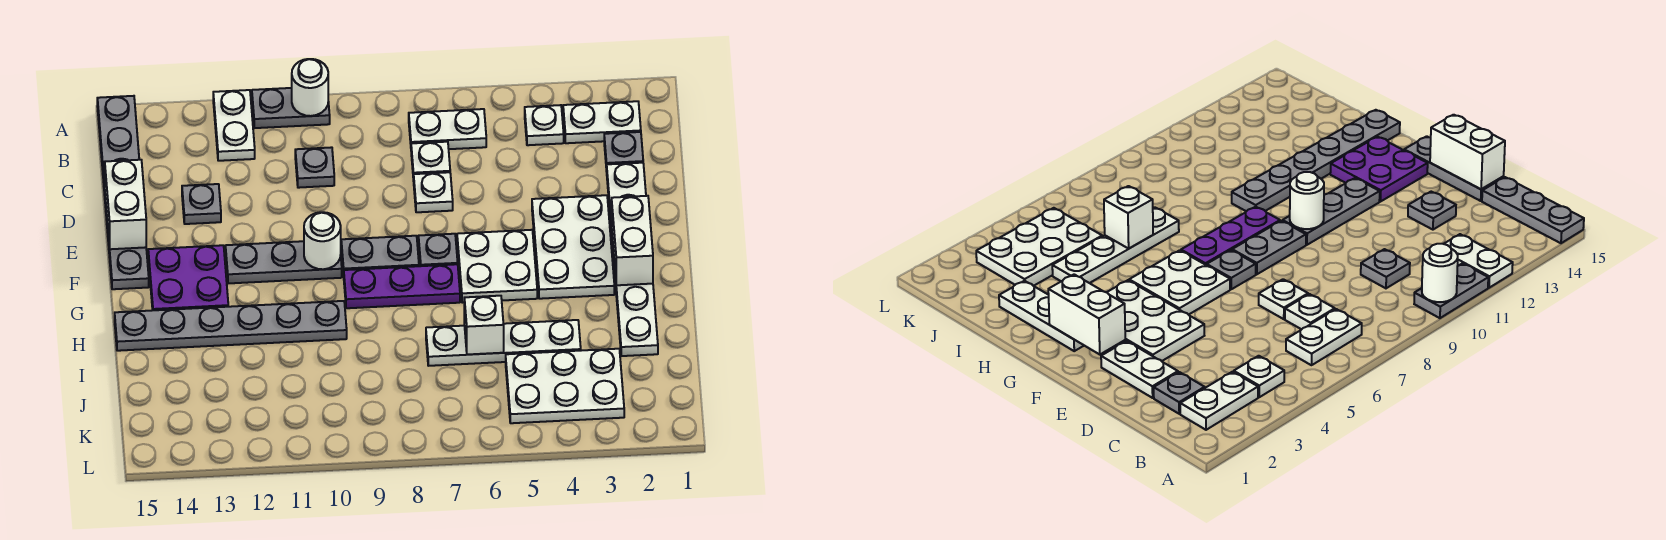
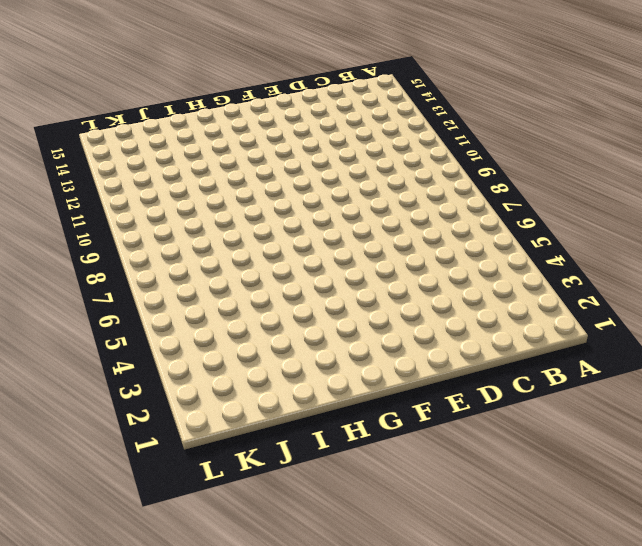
none -> grey 1x2 plate [252,88,330,128]
none -> white 1x2 plate [213,90,255,161]
none -> grey 1x3 plate [97,96,139,195]

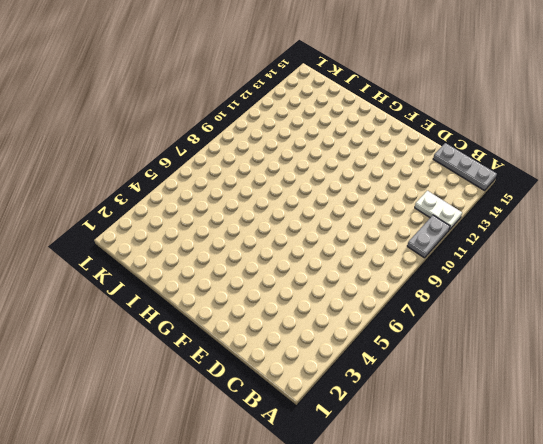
none -> white 1x2 plate [563,101,641,143]
none -> white 1x1 plate [525,105,564,145]
none -> white 1x2 plate [409,109,486,149]

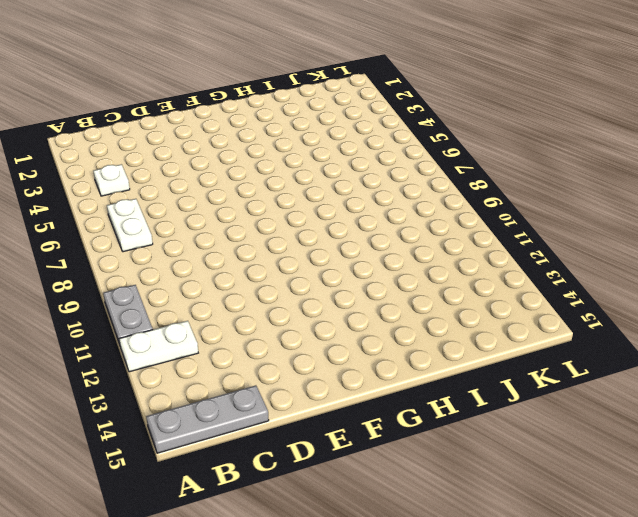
none -> white 1x2 plate [563,101,641,143]
none -> grey 1x1 plate [604,132,643,171]
none -> white 1x1 plate [411,142,450,181]

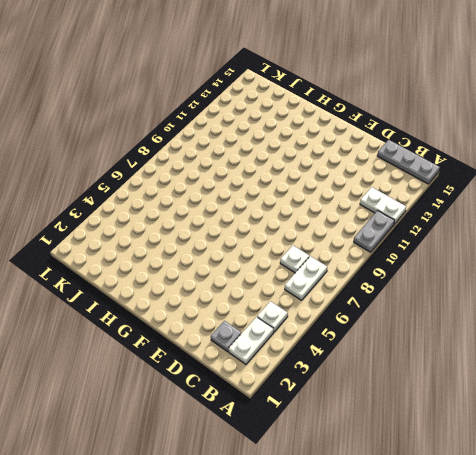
none -> grey 1x1 plate [295,147,334,188]
none -> white 1x2 plate [607,163,646,233]
none -> white 1x1 plate [414,172,453,212]

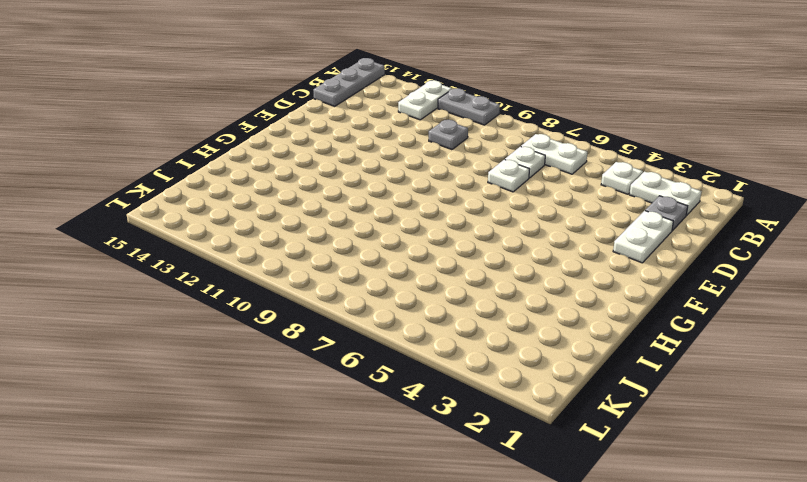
none -> grey 1x1 plate [182,184,221,224]
none -> grey 1x3 plate [105,198,149,289]
none -> white 2x3 plate [532,195,614,299]

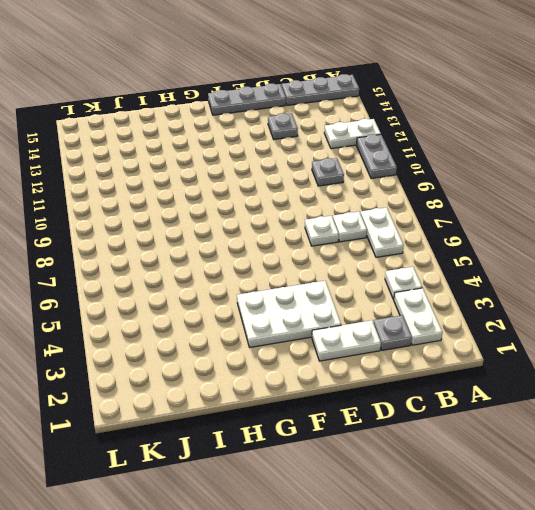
none -> white 2x2 plate [457,230,537,303]
none -> grey 1x1 plate [419,234,458,266]
none -> grey 1x2 plate [341,236,419,276]

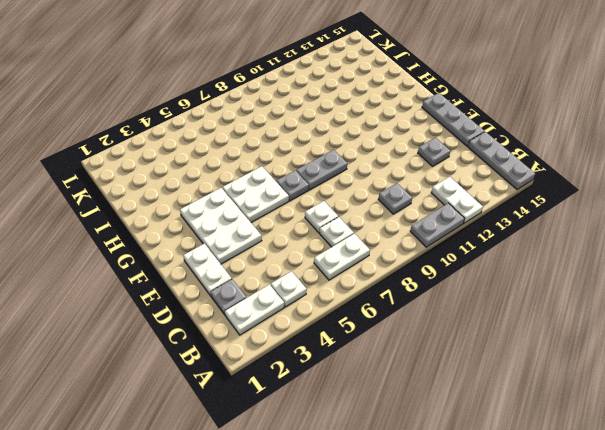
none -> grey 1x3 plate [226,241,342,283]
none -> purple 2x2 plate [148,245,228,310]
none -> white 1x3 plate [614,263,658,356]

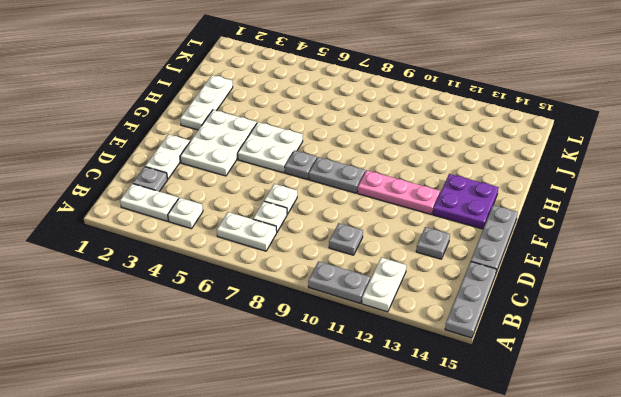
pink 1x3 plate [358,170,440,214] -> grey 1x3 plate [226,241,342,283]
none -> purple 1x3 plate [344,264,460,308]
none -> grey 1x6 plate [115,301,347,351]
none -> white 1x4 plate [426,320,581,366]

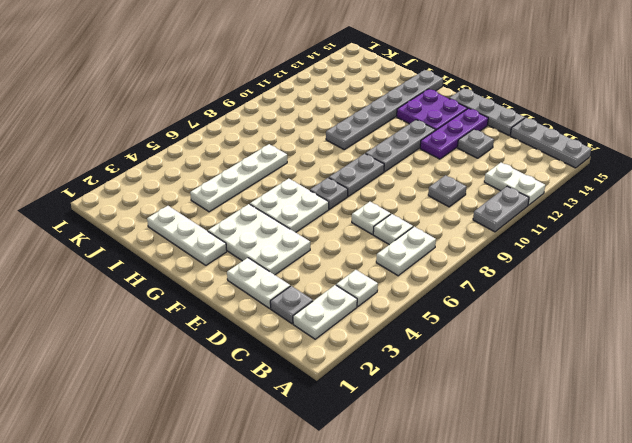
purple 1x3 plate [420,108,488,159] -> purple 1x3 plate moved to [344,264,460,308]
none -> white 2x3 plate [506,349,624,423]
none -> white 1x1 round brick [292,59,328,116]
none -> white 1x2 brick [105,160,146,249]

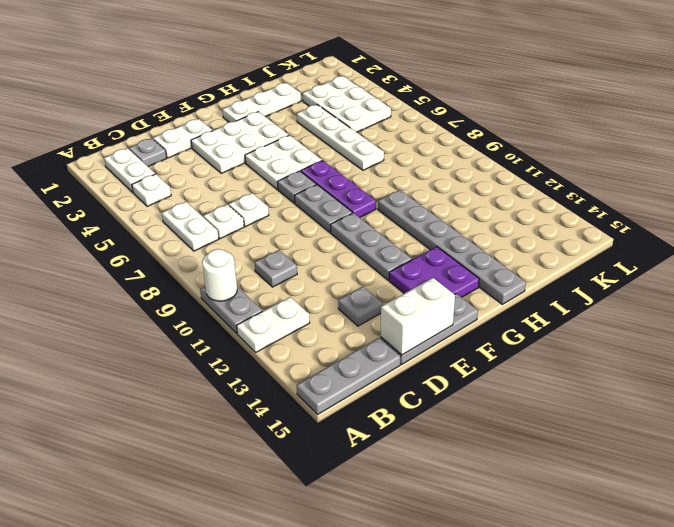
none -> white 1x2 brick [611,196,653,285]
none -> white 1x1 round brick [304,212,341,269]
none -> white 1x1 brick [464,296,504,355]

